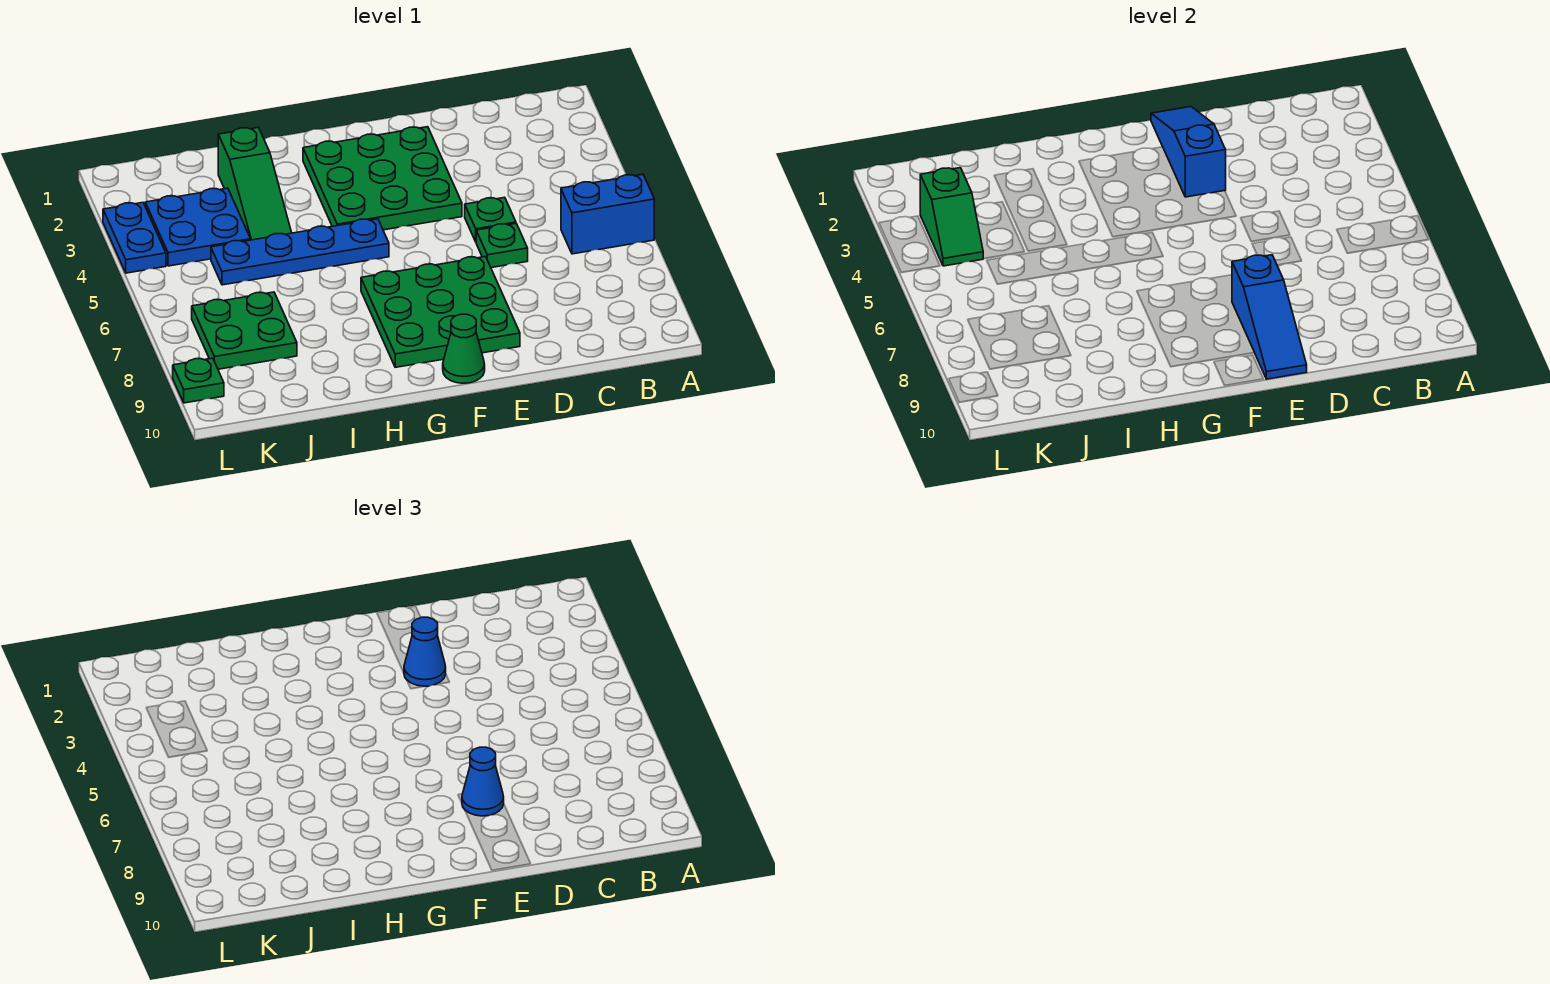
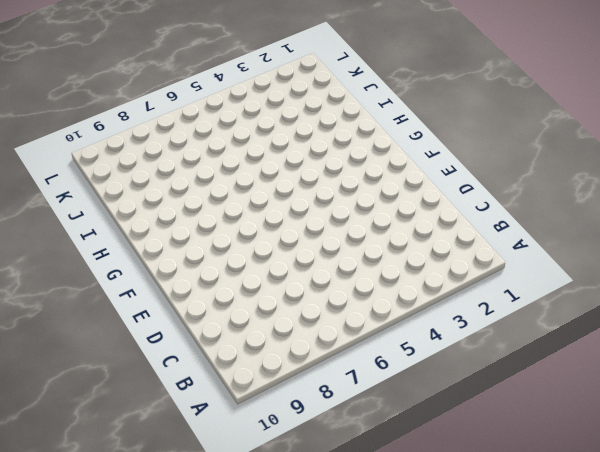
none -> blue 1x2 brick [561,174,654,254]
none -> green 1x1 plate [465,197,516,242]
none -> green 1x1 plate [476,224,528,268]

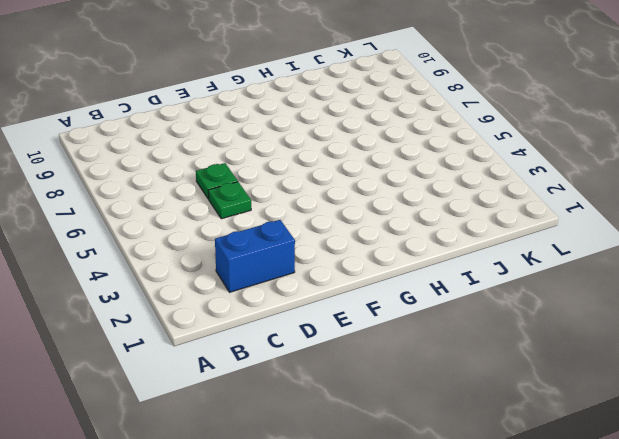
blue 1x2 brick [215,220,295,292] -> blue 1x2 brick moved to [561,174,654,254]
none -> green 3x3 plate [303,127,462,230]
none -> green 3x3 plate [361,257,520,367]
none -> green 1x1 cone [443,314,485,383]

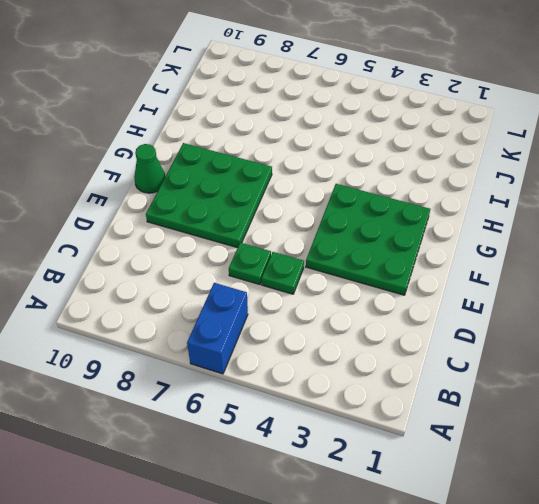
none -> blue 1x4 plate [211,219,389,285]
none -> green 1x3 slope [218,127,292,240]
none -> blue 2x2 plate [145,188,251,266]

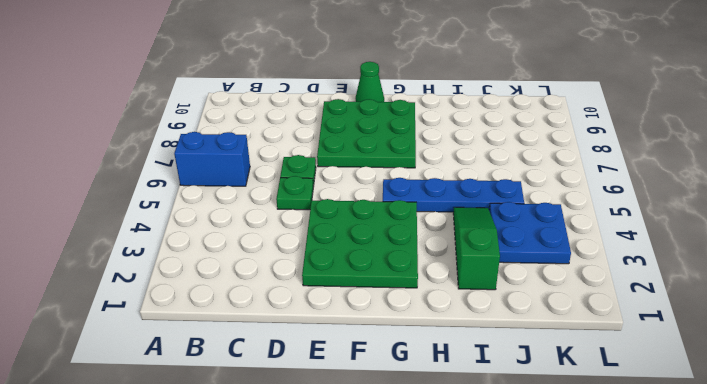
none -> green 2x2 plate [192,292,297,369]
none -> blue 1x2 plate [103,203,166,273]
none -> green 1x1 plate [173,358,224,403]

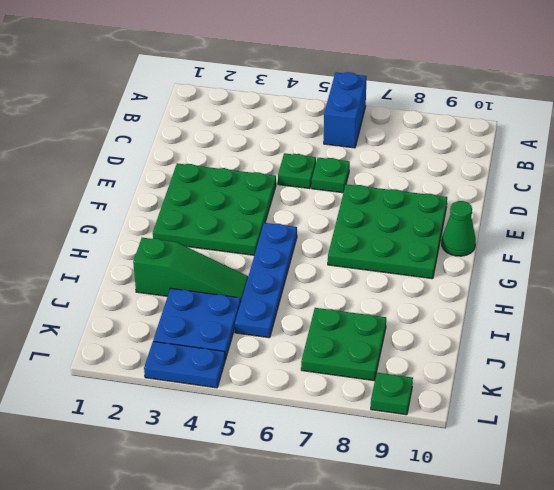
none -> blue 1x3 slope [1151,107,1226,197]
none -> blue 1x3 slope [1232,255,1307,379]
none -> green 1x2 slope [920,168,983,266]

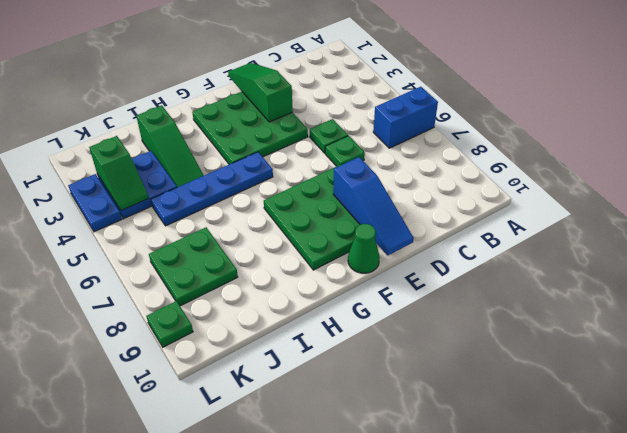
green 1x3 slope [228,63,293,122] -> blue 1x3 slope [1151,107,1226,197]
none -> blue 1x1 cone [404,617,446,686]
none -> blue 1x1 cone [462,747,504,816]

